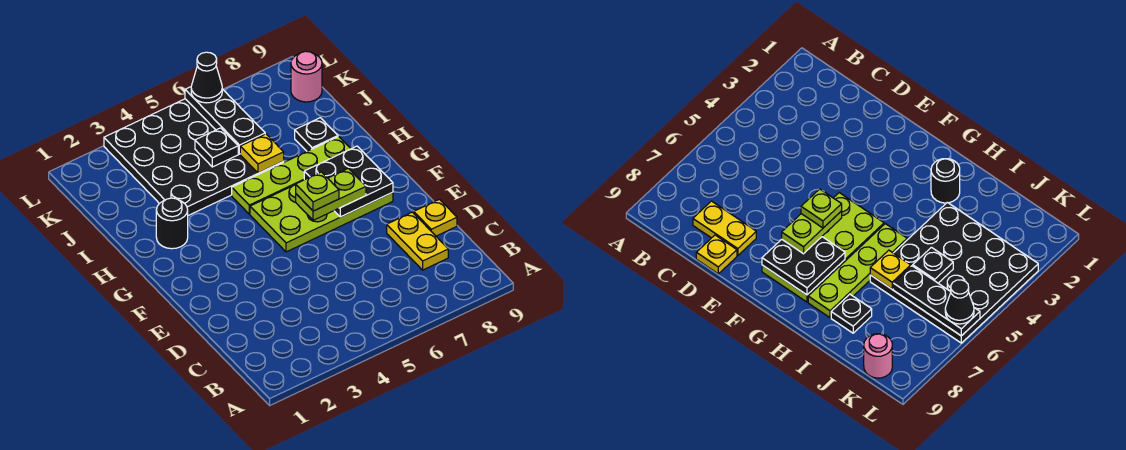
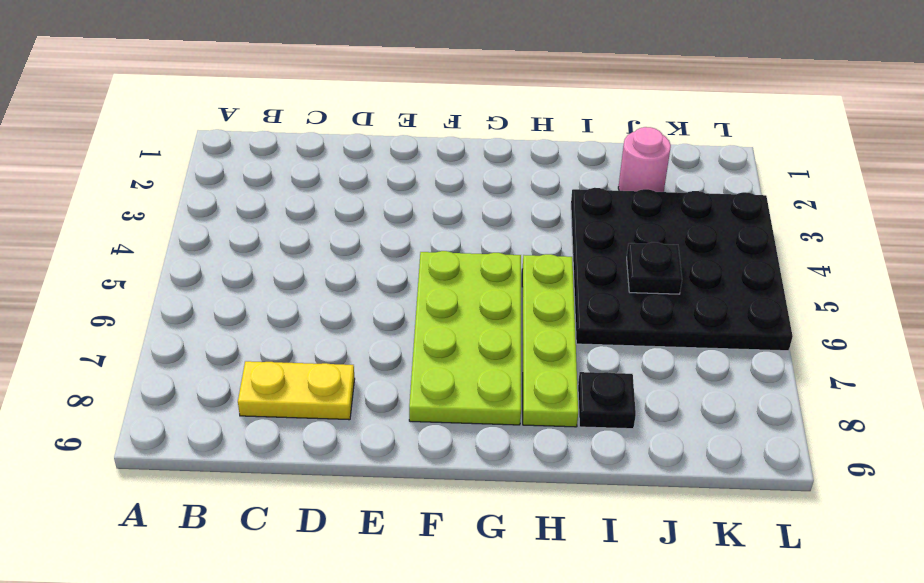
pink 1x1 round brick [618,127,671,192] -> pink 1x1 round brick moved to [291,51,322,102]
none -> yellow 1x1 plate [414,199,457,236]
none -> black 1x1 round brick [156,198,188,249]
none -> black 2x2 plate [304,146,393,217]

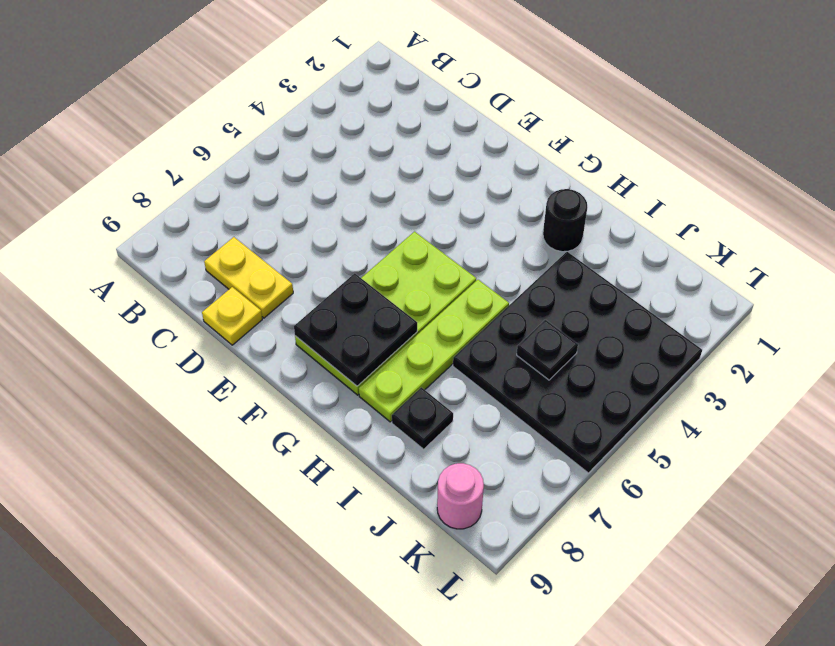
none -> yellow 1x1 plate [240,134,284,173]
none -> black 1x3 plate [185,87,265,154]
none -> lime 1x2 plate [296,168,366,220]

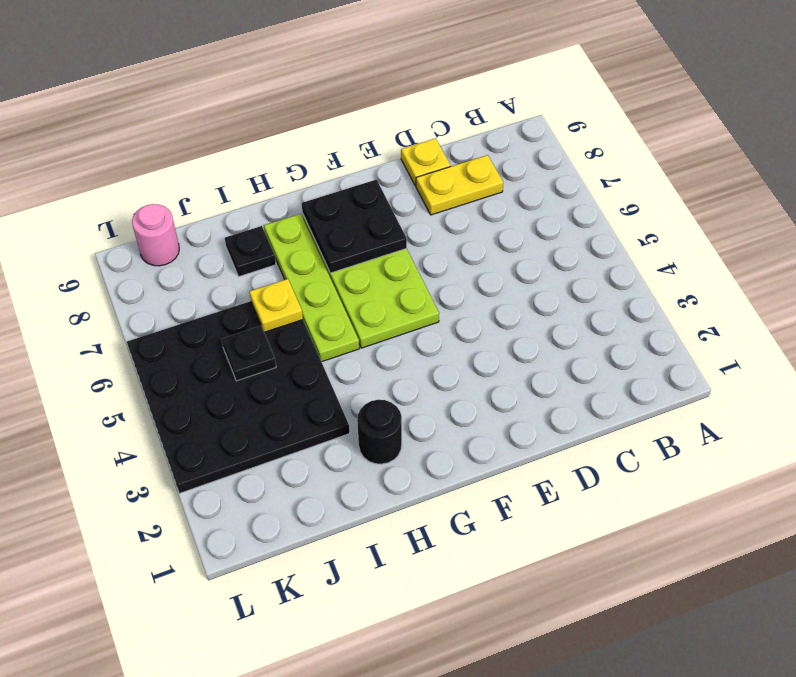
none -> black 1x3 plate [185,87,265,154]
none -> lime 1x2 plate [296,168,366,220]
none -> black 1x1 cone [191,52,222,103]

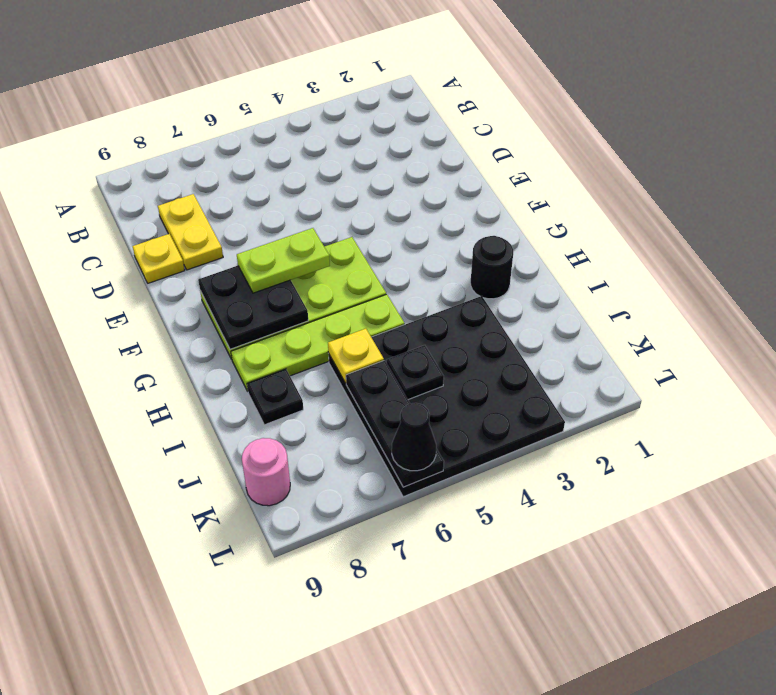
none -> lime 1x1 plate [296,172,339,211]

